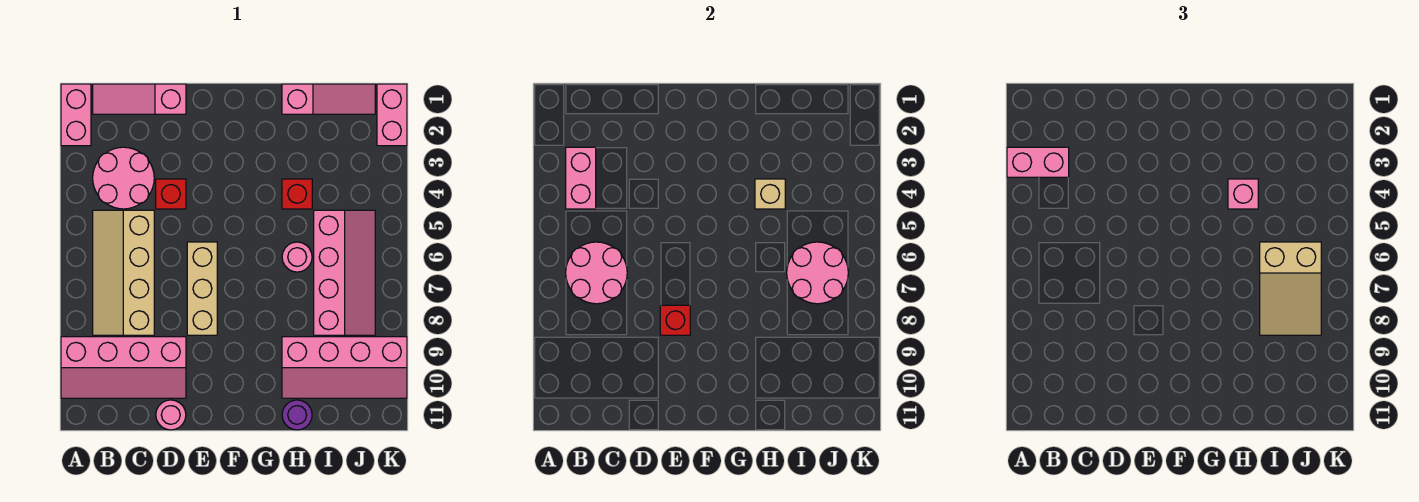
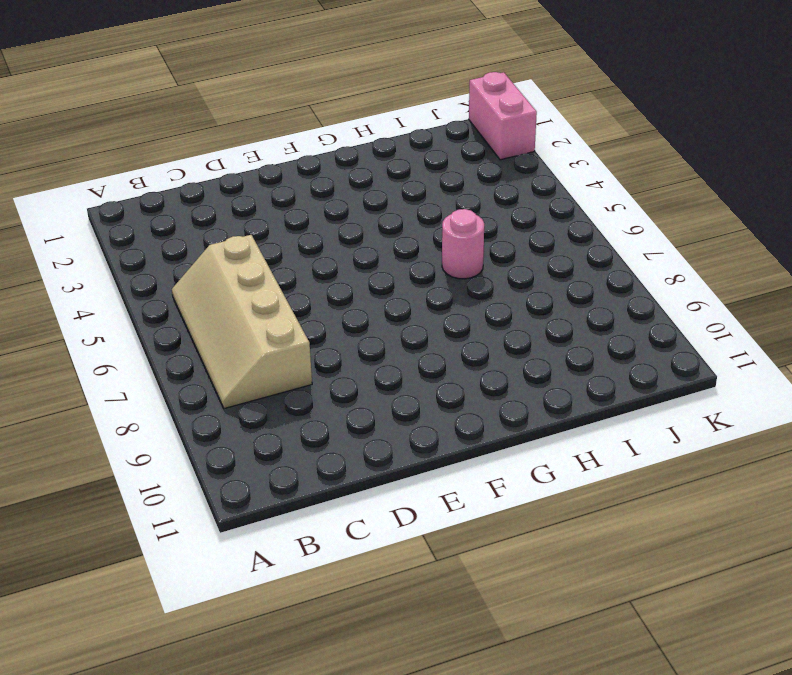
none -> pink 1x2 brick [61,84,91,146]
none -> pink 2x4 slope [61,337,186,398]
none -> pink 1x3 slope [93,84,186,114]

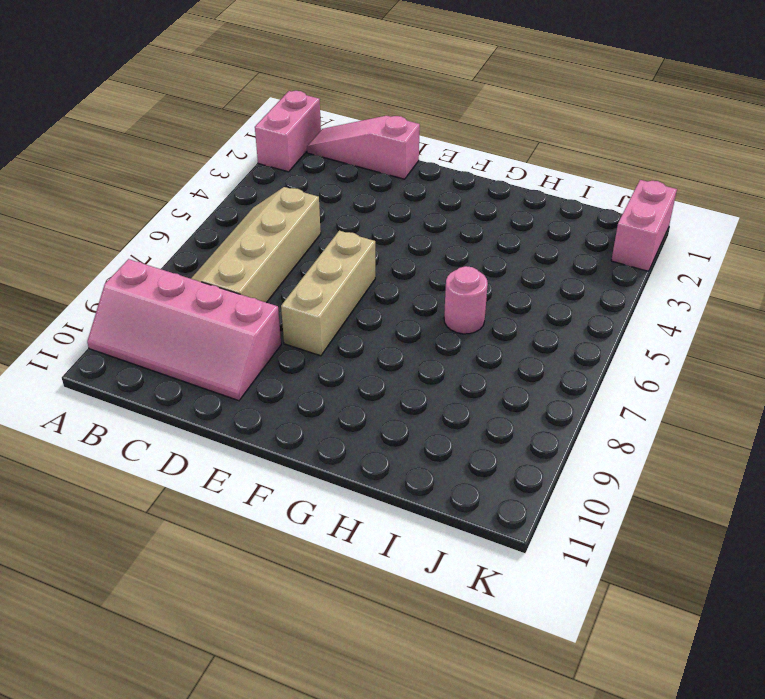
none -> pink 2x2 round brick [93,147,154,209]
none -> red 1x1 brick [156,179,186,209]
none -> pink 1x1 round brick [156,400,186,430]

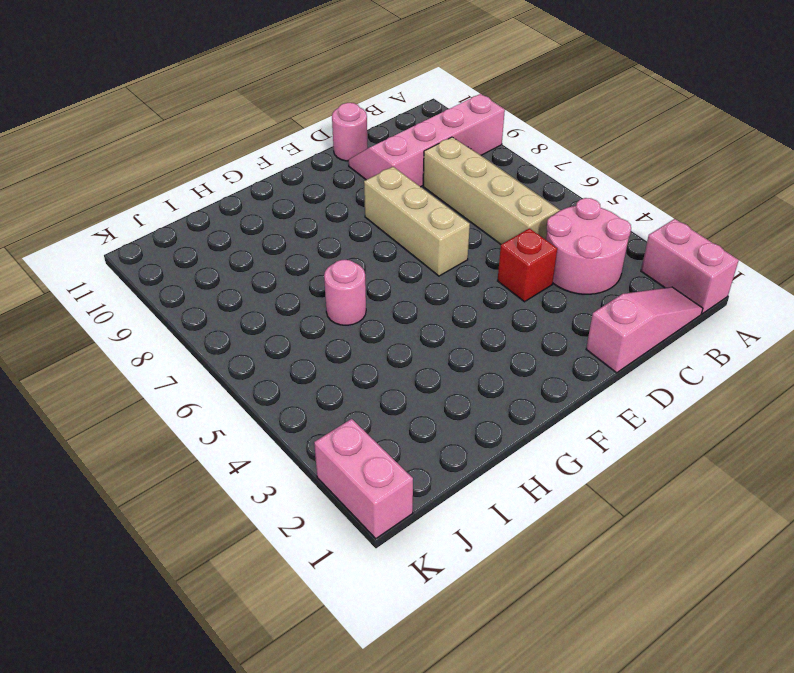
none -> pink 1x3 slope [282,84,375,114]
none -> red 1x1 brick [282,179,312,209]
none -> pink 2x4 slope [282,337,407,398]

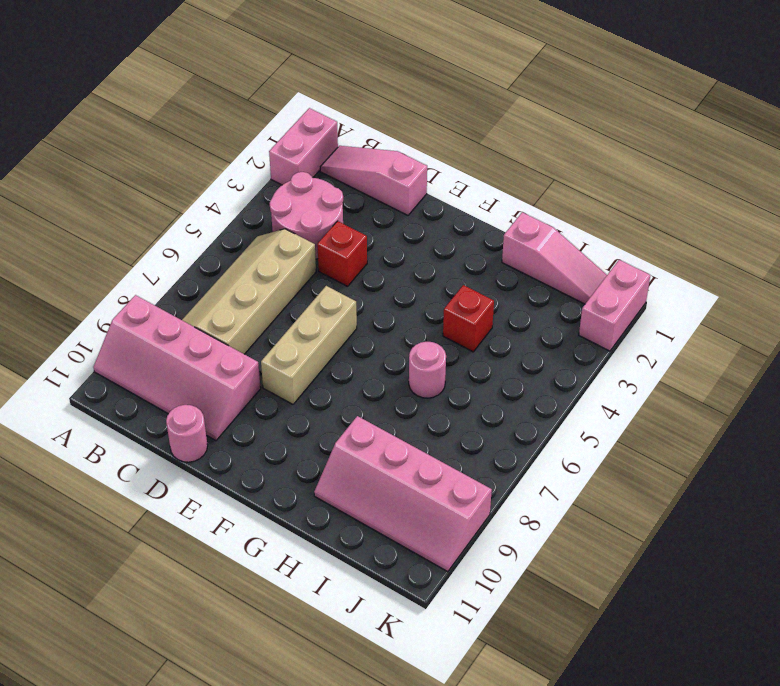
none -> purple 1x1 round brick [282,400,312,430]
none -> pink 2x4 slope [314,210,375,335]
none -> pink 1x2 brick [566,147,596,209]

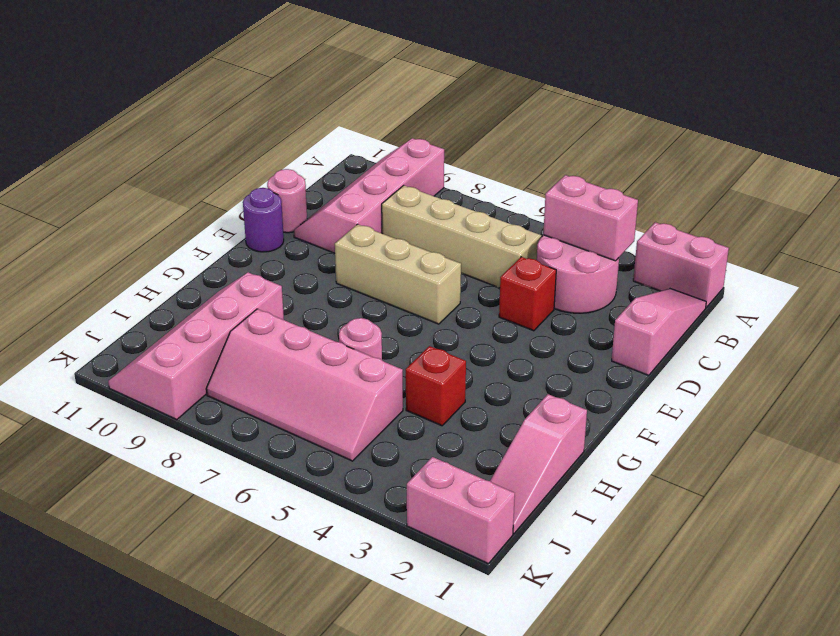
purple 1x1 round brick [243,188,284,252] -> purple 1x1 round brick moved to [282,400,312,430]
none -> pink 2x2 round brick [566,242,627,304]
none -> red 1x1 brick [660,305,690,335]
none -> tan 1x1 brick [755,179,785,209]

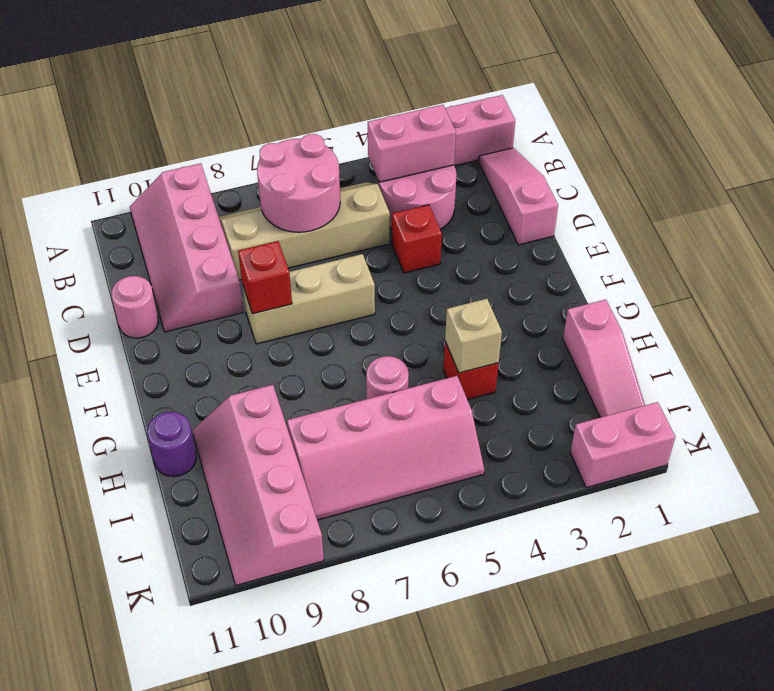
none -> pink 2x2 round brick [787,242,848,304]
none -> pink 1x2 brick [1007,147,1069,177]
none -> pink 1x1 brick [1228,179,1258,209]

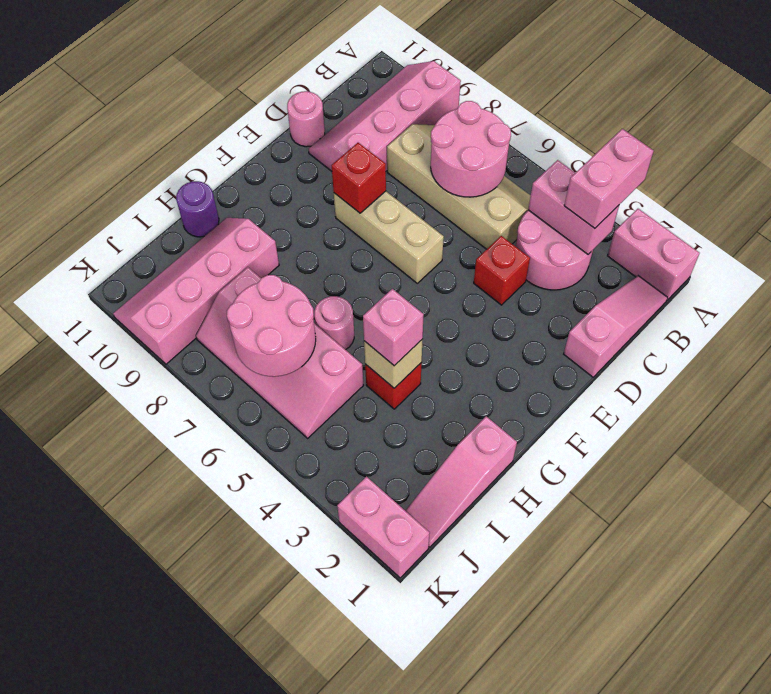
none -> tan 2x3 slope [1260,242,1321,335]

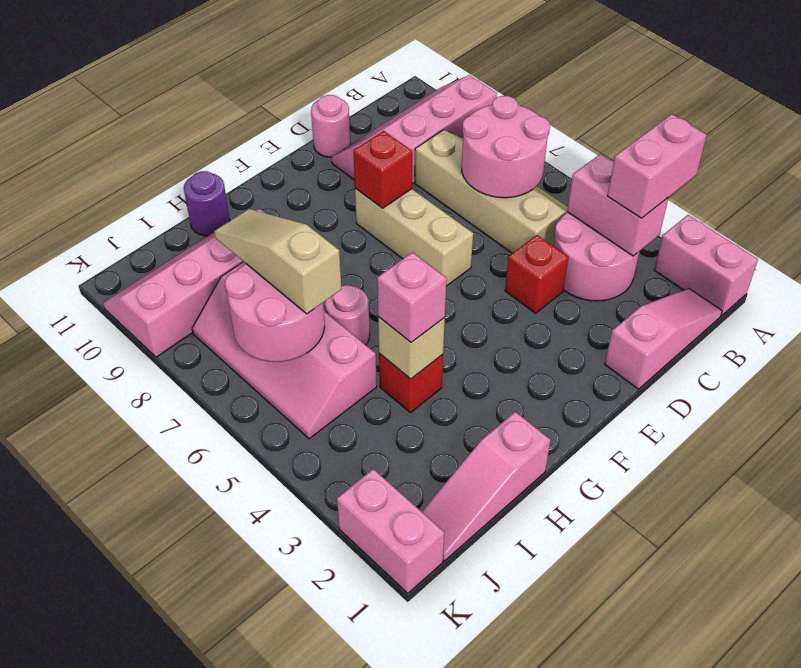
tan 1x3 slope [214,209,341,314] -> tan 2x3 slope [1260,242,1321,335]

